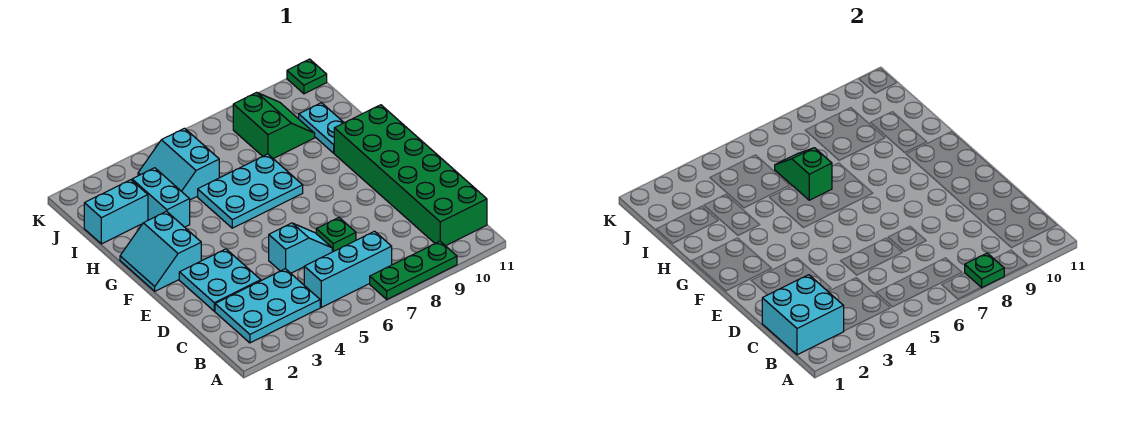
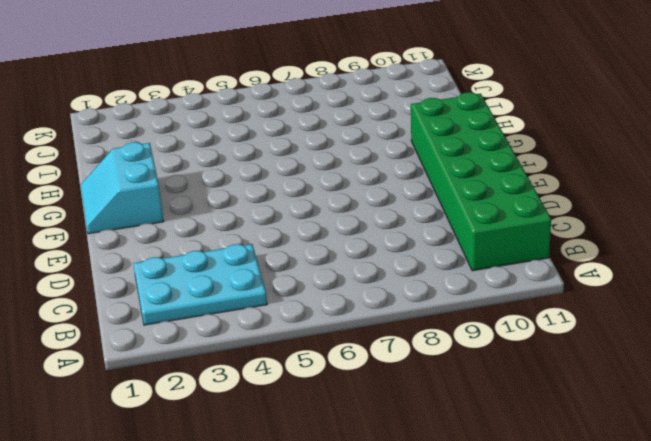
none -> green 1x3 plate [370,241,457,299]
none -> cyan 1x3 brick [304,231,392,307]
none -> cyan 2x2 plate [179,249,261,311]

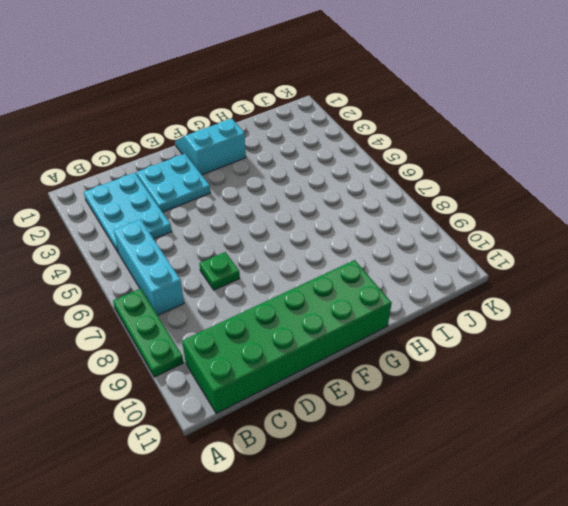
none -> cyan 1x2 slope [269,223,332,273]
none -> cyan 2x3 plate [198,154,303,228]
none -> cyan 1x2 brick [132,168,190,227]

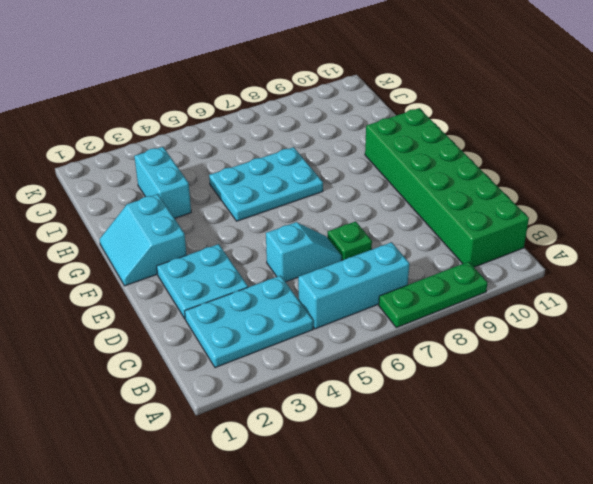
none -> cyan 1x2 plate [299,103,344,153]
none -> cyan 1x2 brick [84,180,148,244]
none -> cyan 2x2 slope [138,128,219,200]

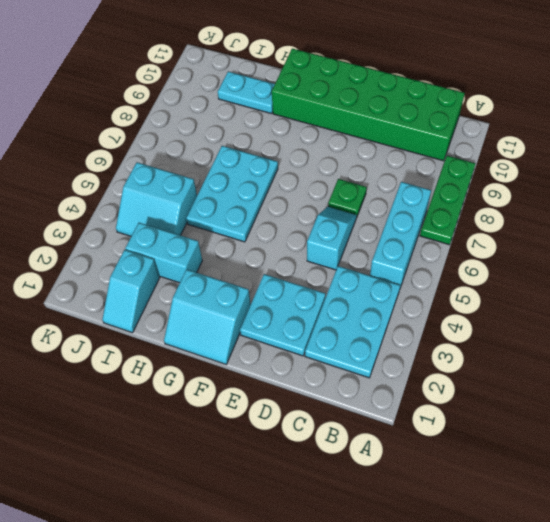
cyan 1x2 slope [102,250,160,333] -> cyan 1x2 brick [84,180,148,244]
none -> green 2x2 slope [233,92,315,159]
none -> green 1x1 plate [287,59,327,94]
none -> green 1x1 plate [965,253,1004,288]

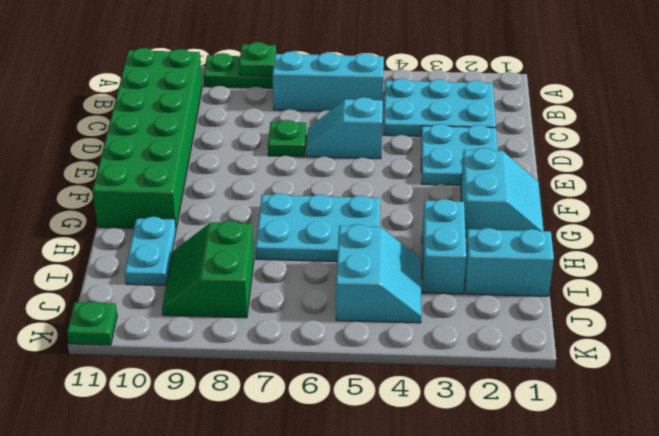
none -> cyan 2x2 brick [762,275,844,355]
none -> green 1x2 slope [775,148,832,200]

